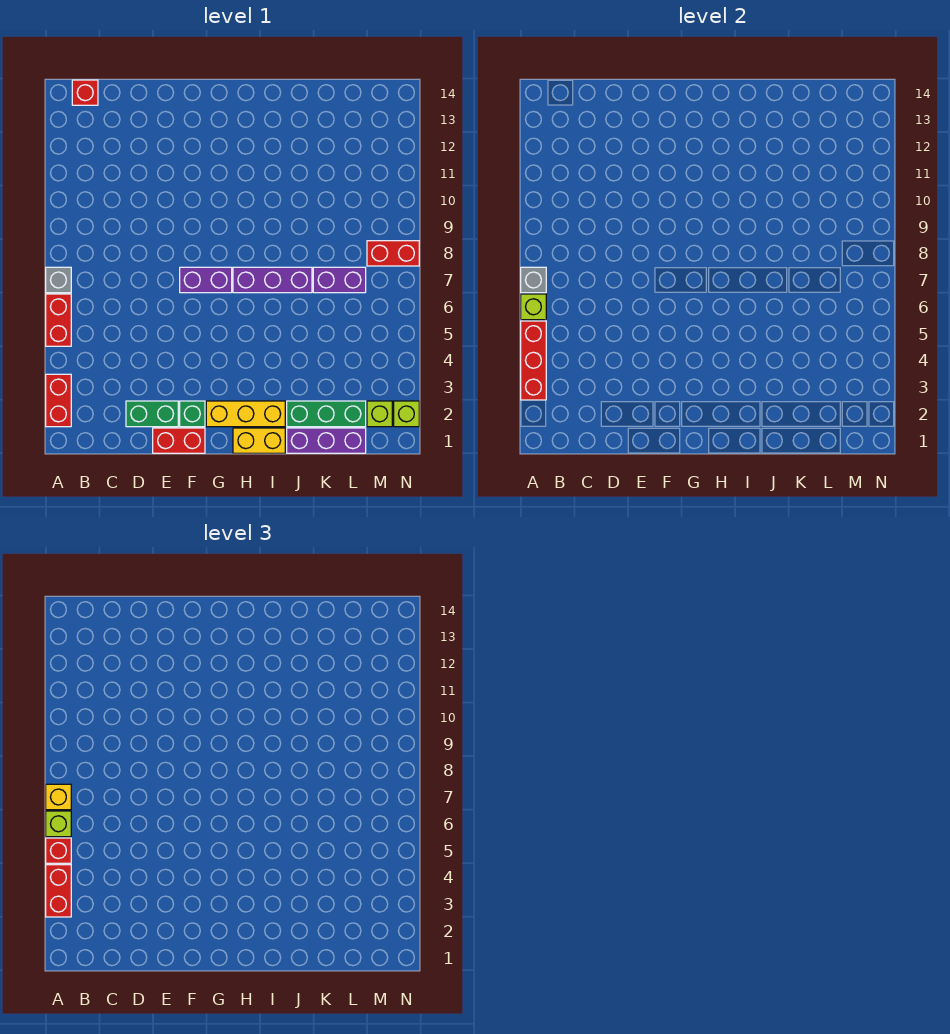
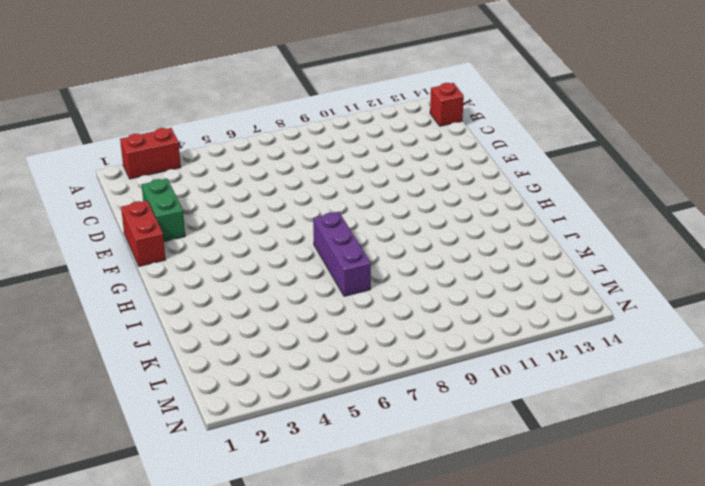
none -> red 1x2 brick [46,294,71,346]
none -> grey 1x1 brick [46,267,71,293]
none -> green 1x1 brick [180,401,205,427]

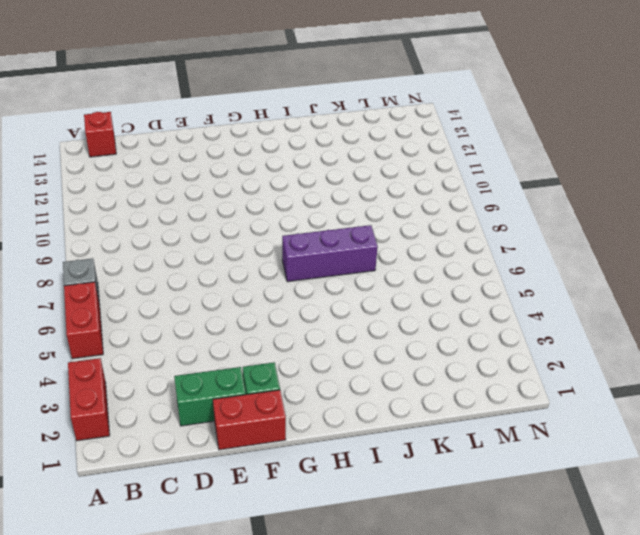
none -> purple 1x2 brick [180,267,232,293]
none -> yellow 1x3 brick [206,401,285,427]
none -> yellow 1x2 brick [233,428,285,453]

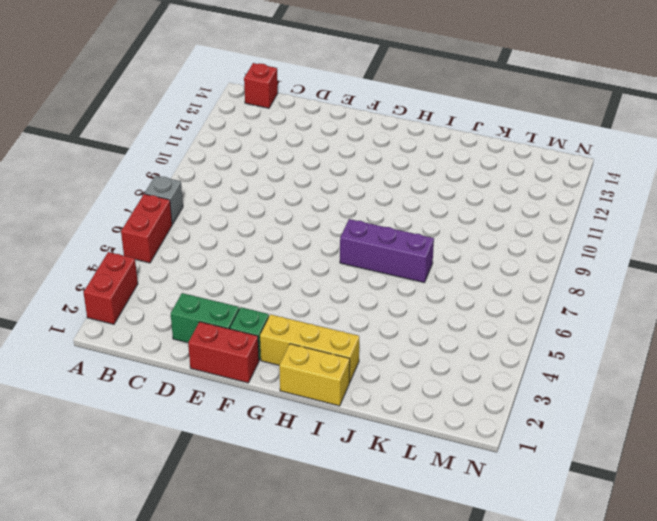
none -> purple 1x2 brick [180,267,232,293]
none -> purple 1x3 brick [287,428,366,453]
none -> green 1x3 brick [287,401,366,427]

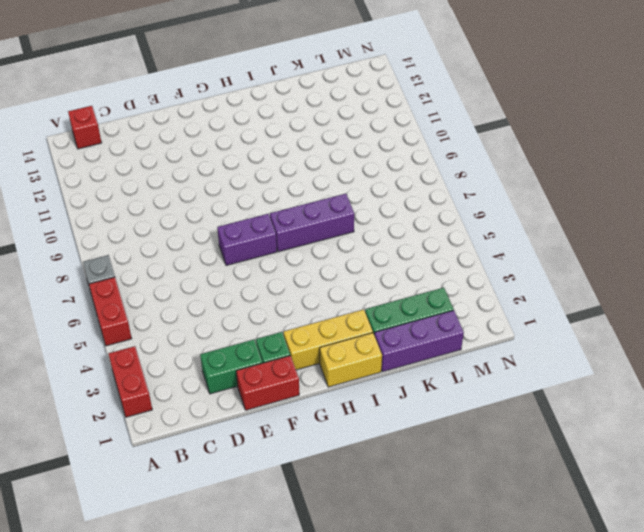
none -> purple 1x2 brick [313,267,366,293]
none -> lime 1x1 brick [367,401,392,427]
none -> red 1x2 brick [367,241,419,266]

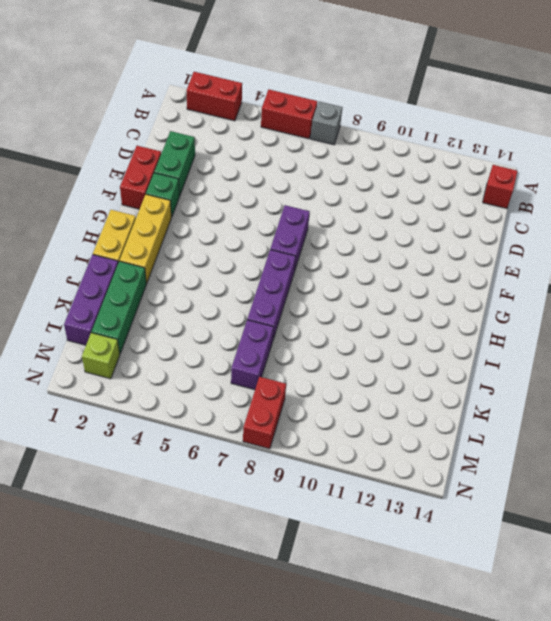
none -> lime 1x1 brick [394,401,419,427]
none -> red 1x3 brick [521,321,546,400]
none -> lime 1x1 brick [521,294,546,320]

